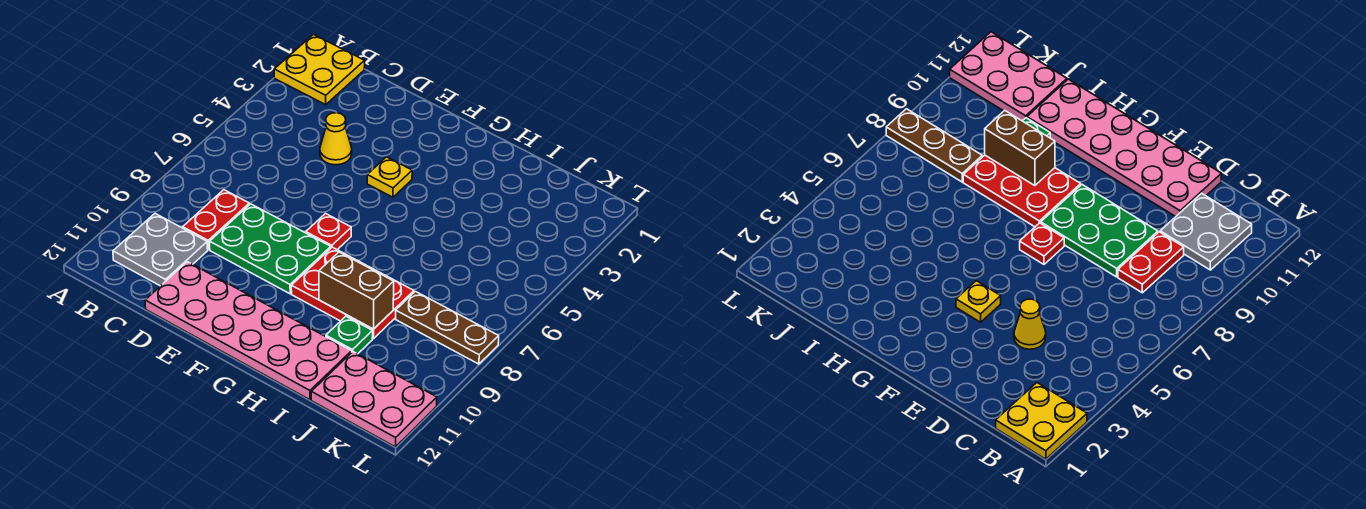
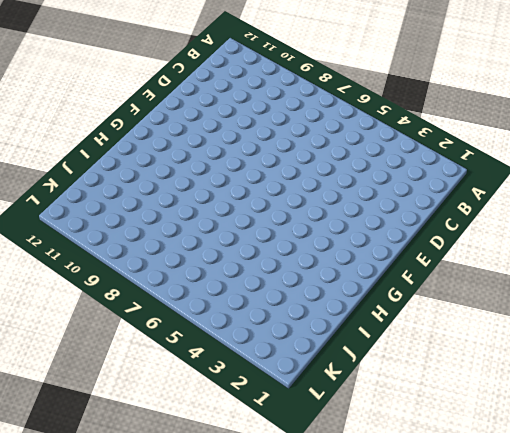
none -> yellow 2x2 plate [274,34,365,105]
none -> grey 2x2 plate [113,214,208,286]
none -> red 1x2 plate [183,190,249,250]

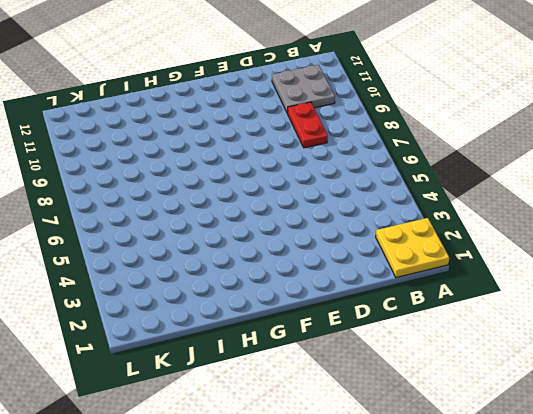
none -> yellow 1x1 cone [320,113,352,165]
none -> green 2x3 plate [210,204,331,294]
none -> pink 2x6 plate [145,262,352,400]

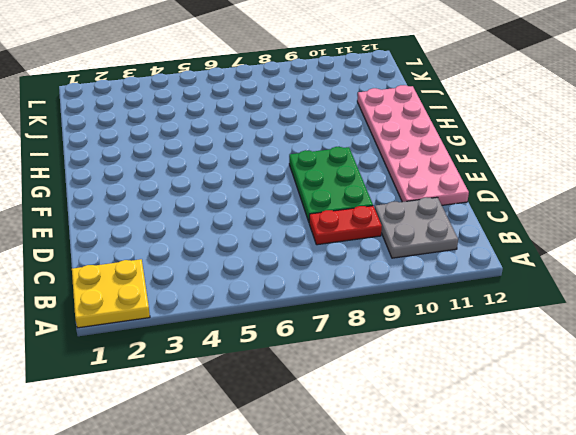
none -> yellow 1x1 cone [320,113,352,165]
none -> yellow 1x1 plate [367,157,412,197]
none -> red 1x1 plate [306,214,351,250]

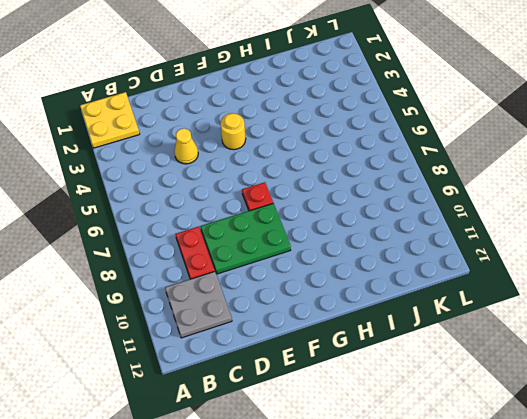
yellow 1x1 round brick [220,113,246,150] -> yellow 1x1 plate [367,157,412,197]
none -> pink 2x6 plate [145,262,352,400]
none -> red 2x3 plate [291,247,414,339]
none -> green 1x1 plate [326,316,373,354]

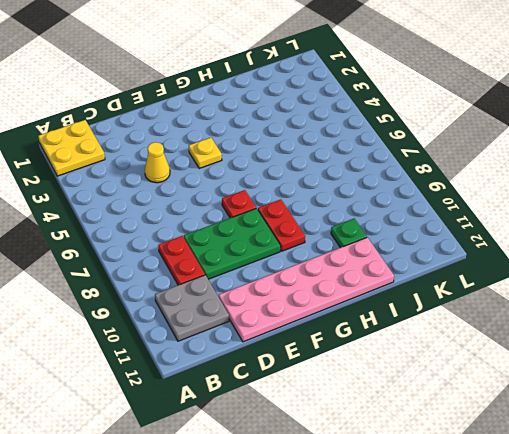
red 1x2 plate [258,199,305,251] -> red 2x3 plate [291,247,414,339]
none -> brown 1x3 plate [396,291,499,364]
none -> pink 2x3 plate [311,352,437,447]
none -> brown 1x2 brick [319,252,394,329]

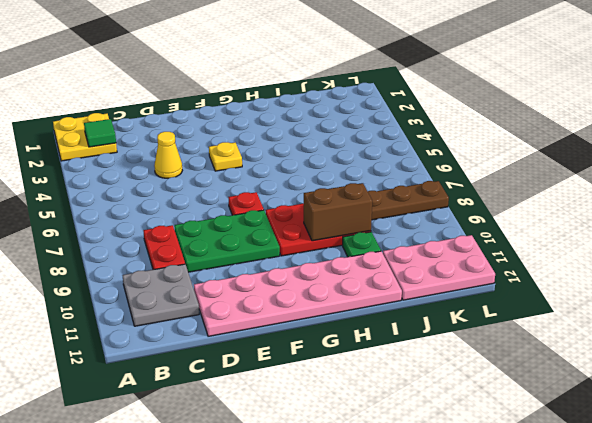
green 1x1 tile [84,119,116,147] -> none

